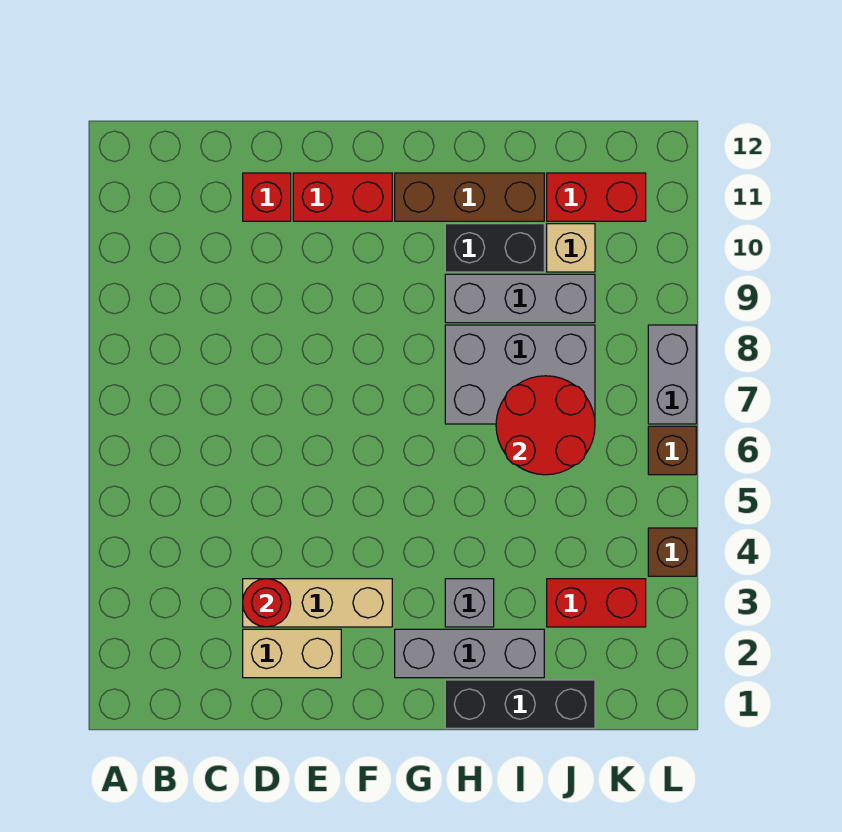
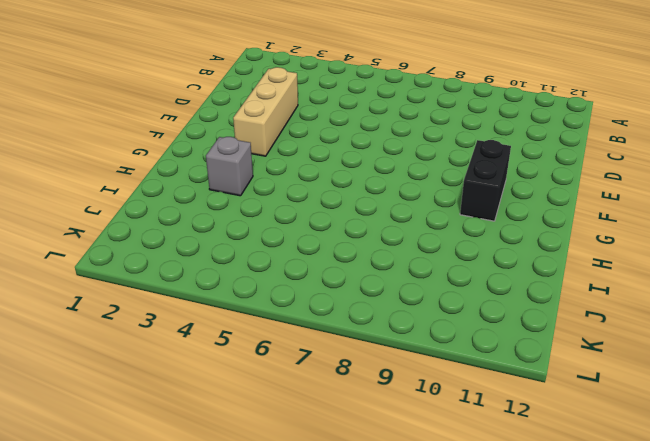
black 1x2 brick [460,140,511,221] -> black 1x2 brick moved to [445,224,544,272]
none -> tan 1x2 brick [243,629,341,678]
none -> red 1x1 brick [243,173,291,221]
none -> red 1x2 brick [293,173,392,221]

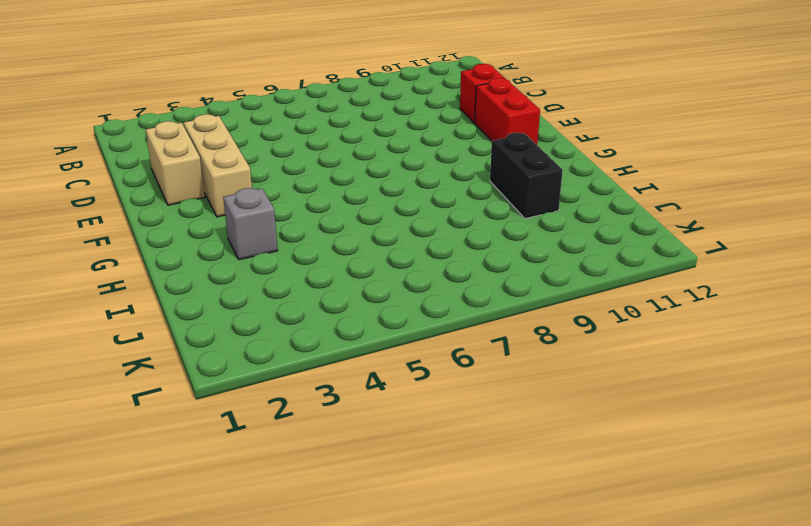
none -> grey 1x3 brick [395,629,544,678]
none -> brown 1x3 brick [395,173,544,221]
none -> black 1x3 brick [445,680,595,728]

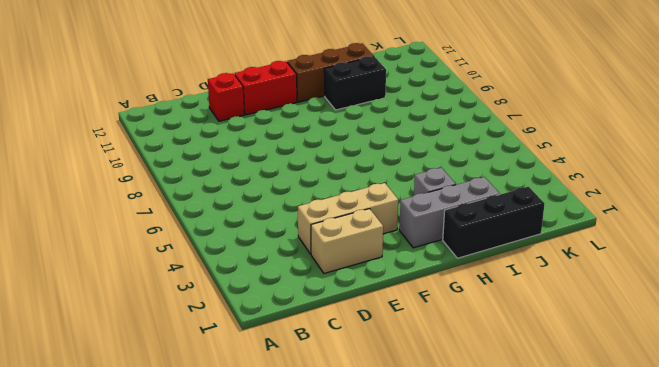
none -> grey 2x3 brick [445,325,595,424]
none -> grey 1x3 brick [445,274,595,323]
none -> red 1x2 brick [547,579,646,627]

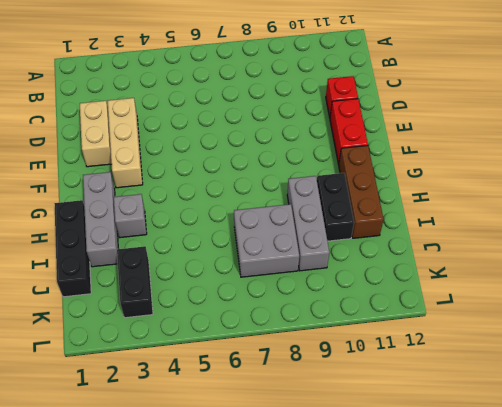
grey 2x2 brick [234,204,299,277] -> grey 2x3 brick [445,325,595,424]
black 1x2 brick [117,246,153,318] -> red 1x2 brick [547,579,646,627]
none -> tan 1x1 brick [547,224,595,272]
none -> red 1x2 brick [547,173,646,221]
none -> brown 1x1 brick [648,528,696,576]

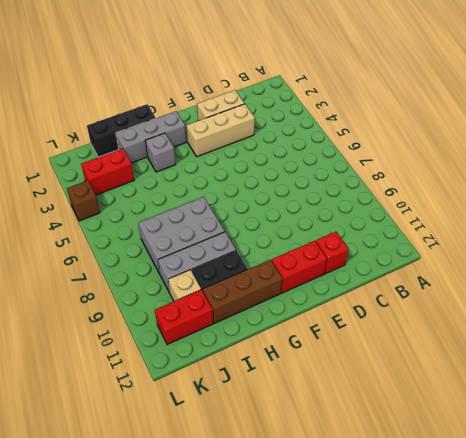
none -> brown 1x1 brick [648,426,696,475]
none -> grey 1x2 brick [648,325,696,424]
none -> red 1x1 round brick [243,579,291,627]

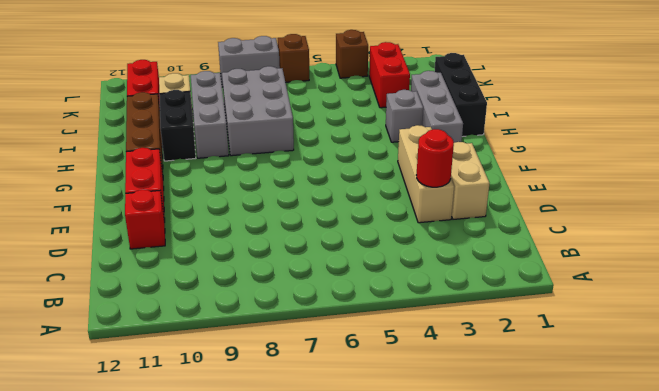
none -> red 2x2 round brick [496,376,595,475]

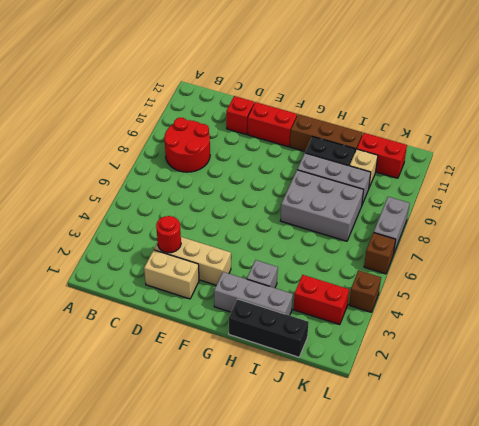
red 2x2 round brick [164,118,210,172] -> red 2x2 round brick moved to [496,376,595,475]

